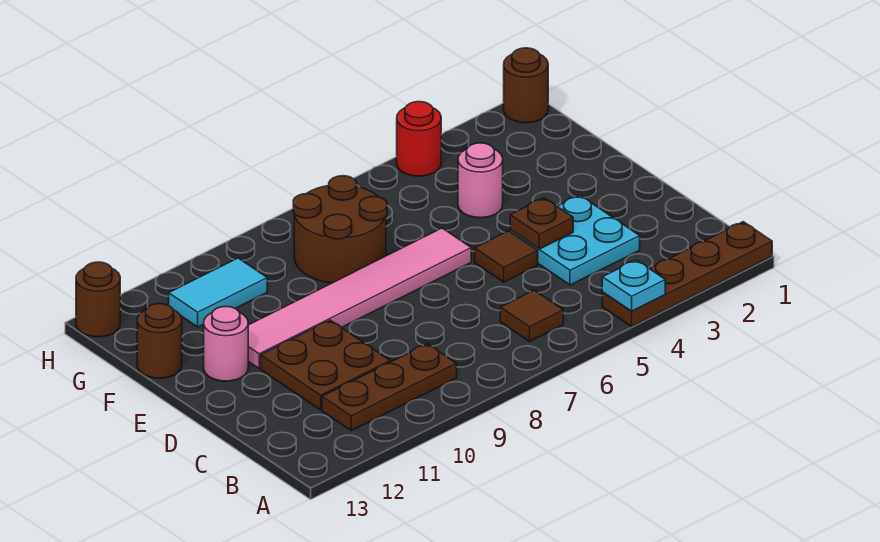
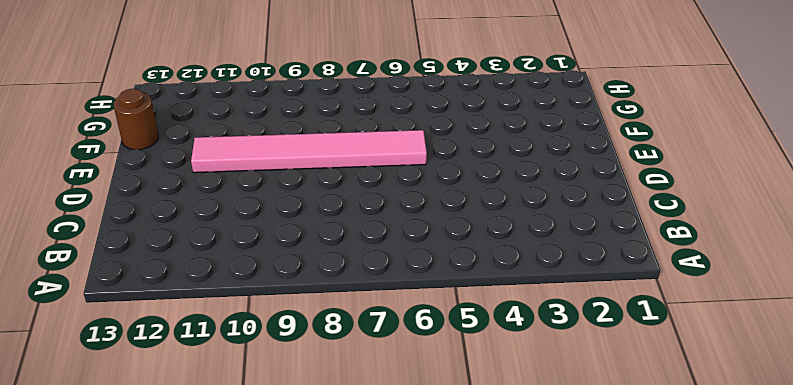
none -> brown 1x4 plate [602,222,772,326]
none -> brown 1x1 tile [500,290,563,341]
none -> brown 1x3 plate [322,344,457,431]

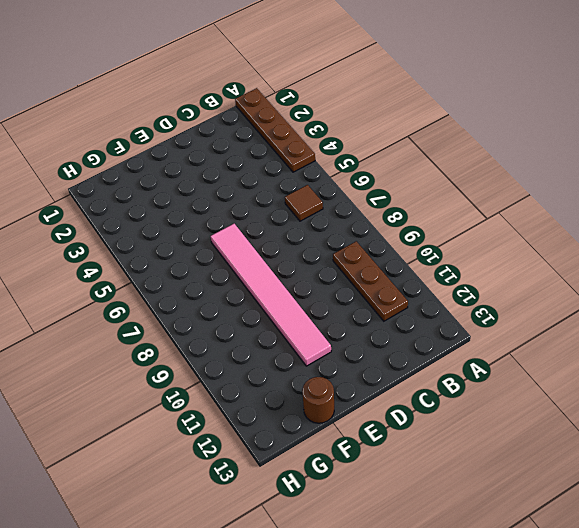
none -> cyan 2x2 plate [510,195,640,285]
none -> brown 2x2 plate [261,320,390,410]
none -> brown 1x1 tile [475,231,538,282]

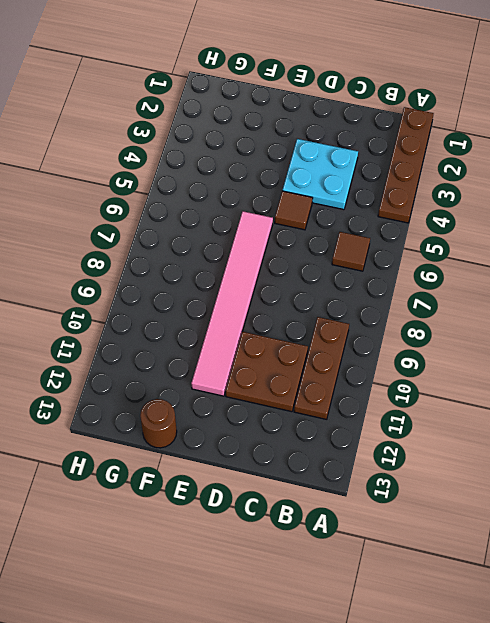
none -> pink 1x1 round brick [204,306,248,381]
none -> pink 1x1 round brick [458,143,503,218]
none -> brown 2x2 round brick [293,176,387,283]

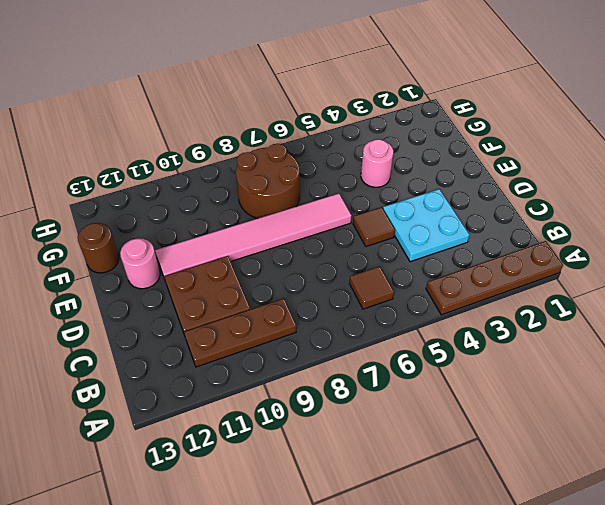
none -> cyan 1x2 tile [169,258,267,327]
none -> brown 1x1 round brick [504,48,548,123]
none -> red 1x1 round brick [397,102,441,176]

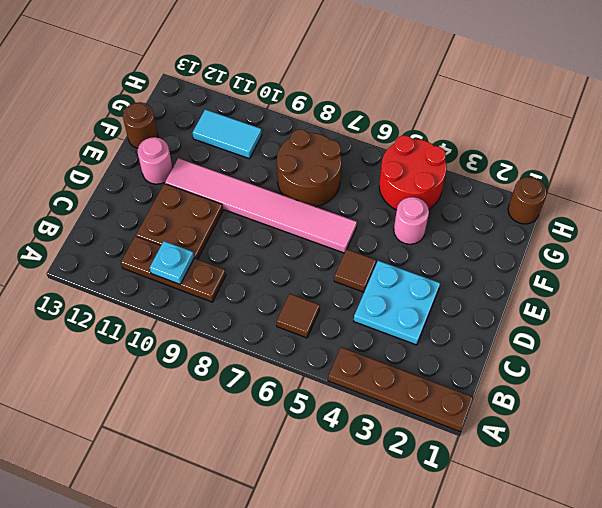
cyan 1x1 plate [150,241,194,284] -> cyan 1x1 plate moved to [602,260,665,311]
red 2x2 round brick [379,135,447,210] -> red 1x1 round brick [397,102,441,176]
none -> brown 1x1 round brick [76,262,120,337]
none -> brown 1x1 plate [510,198,573,249]

